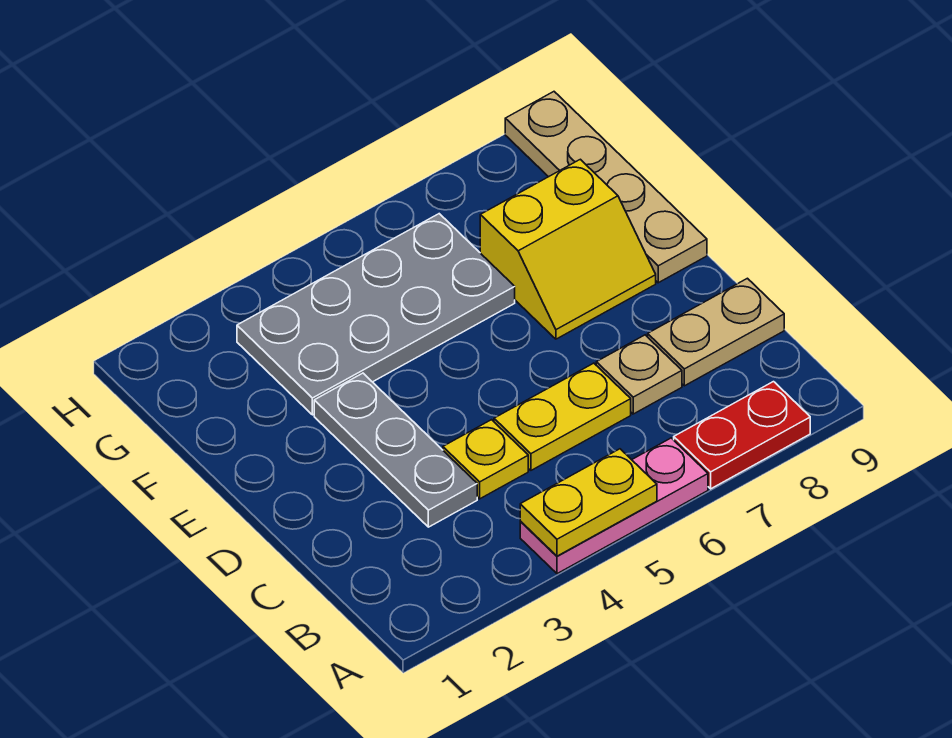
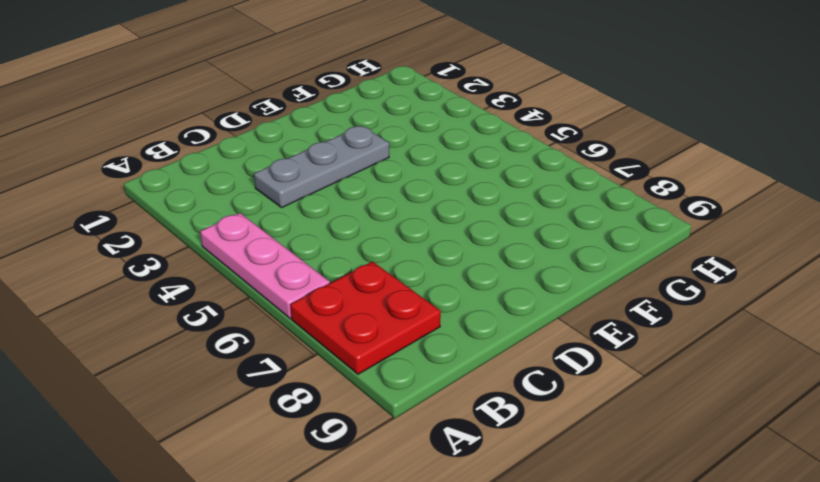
red 2x2 plate [291,261,441,374] -> red 1x2 plate [674,382,810,489]
none -> yellow 1x1 plate [443,420,528,499]
none -> yellow 1x2 plate [494,363,631,470]

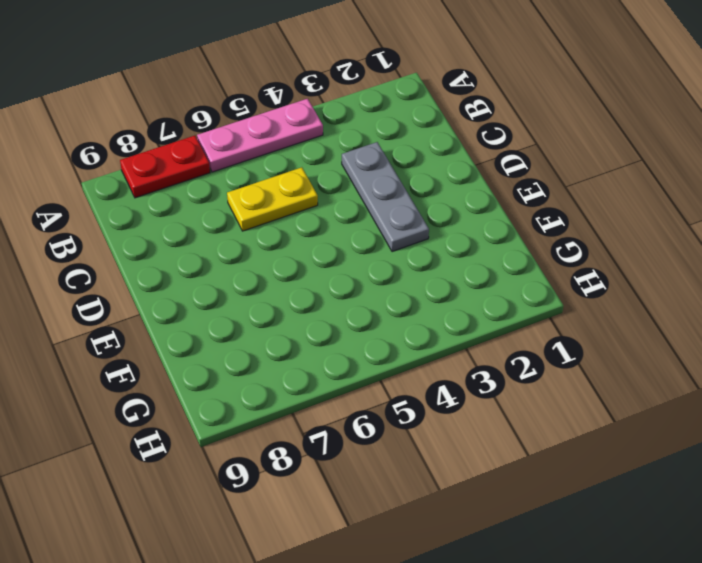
none -> yellow 1x1 plate [443,420,528,499]
none -> tan 1x1 plate [596,335,682,414]

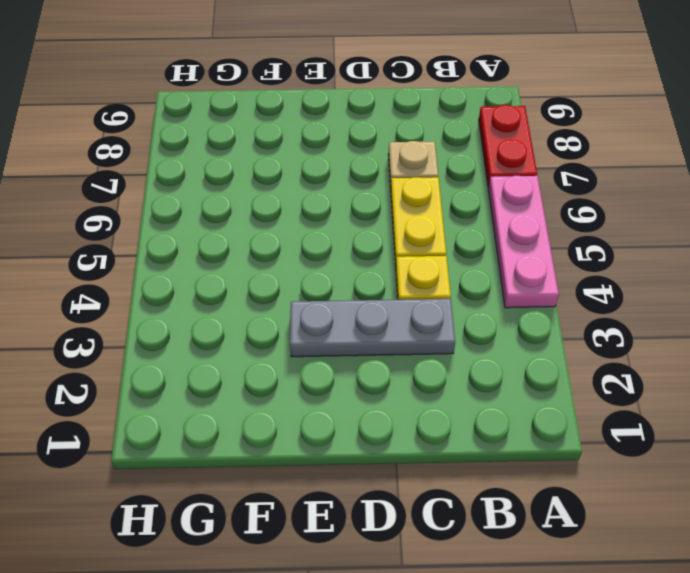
none -> tan 1x2 plate [648,278,784,386]
none -> yellow 2x2 slope [480,159,656,339]

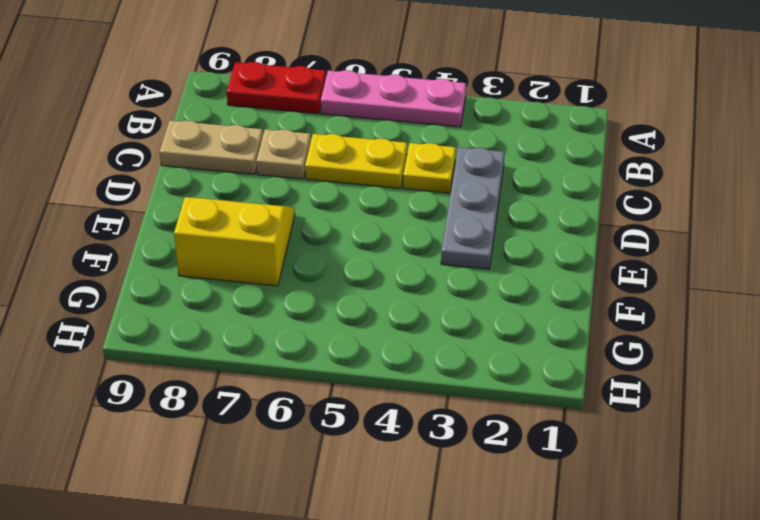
none -> tan 1x4 plate [505,92,707,283]
none -> grey 2x4 plate [237,214,515,415]

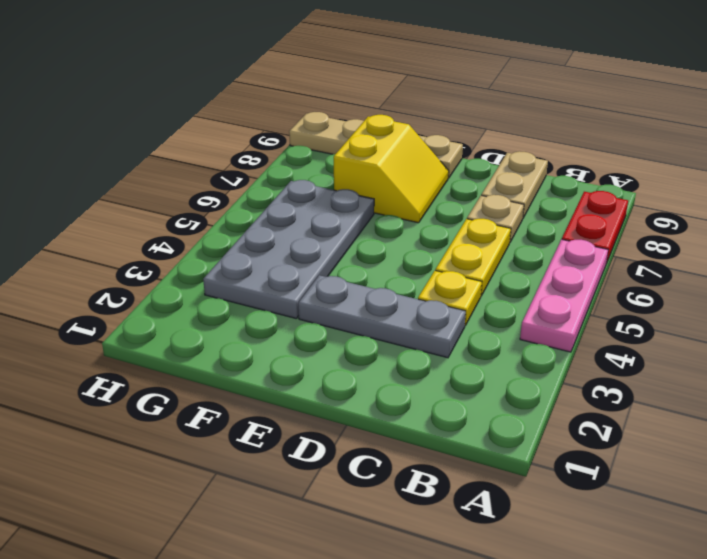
none -> yellow 1x2 plate [520,449,657,556]

